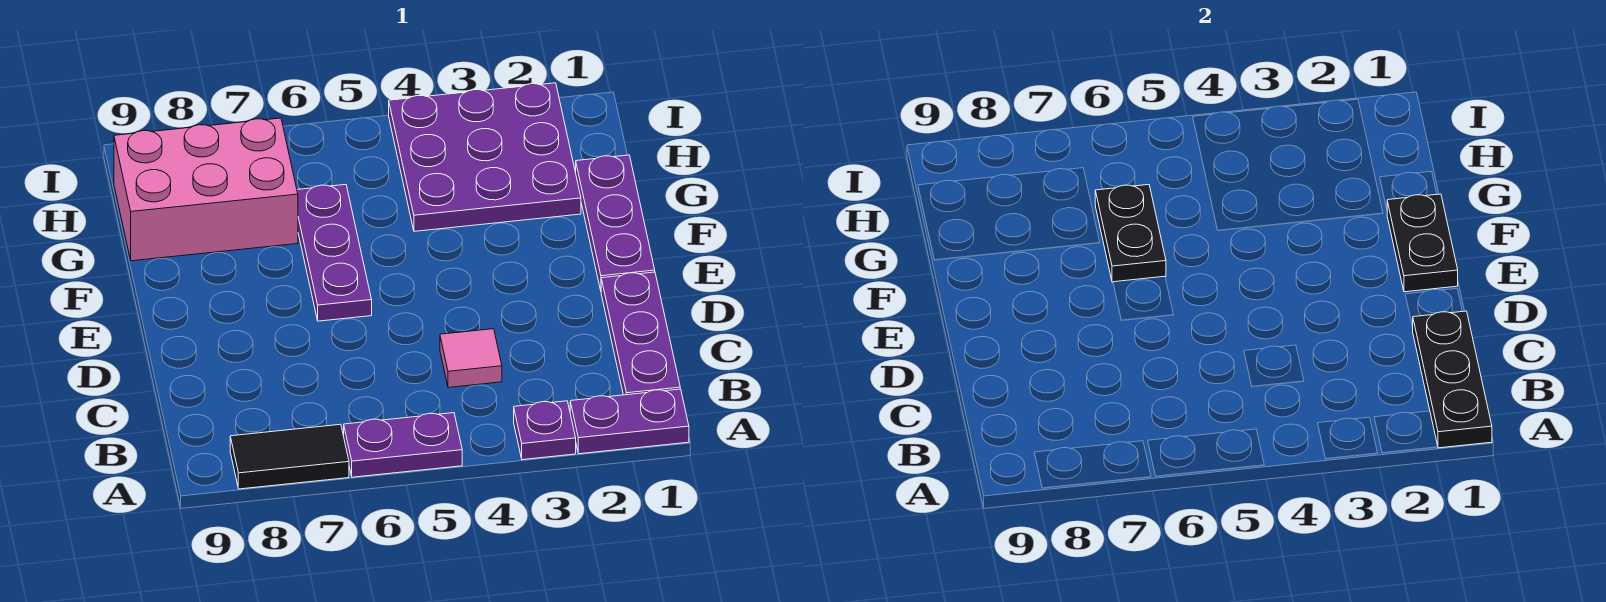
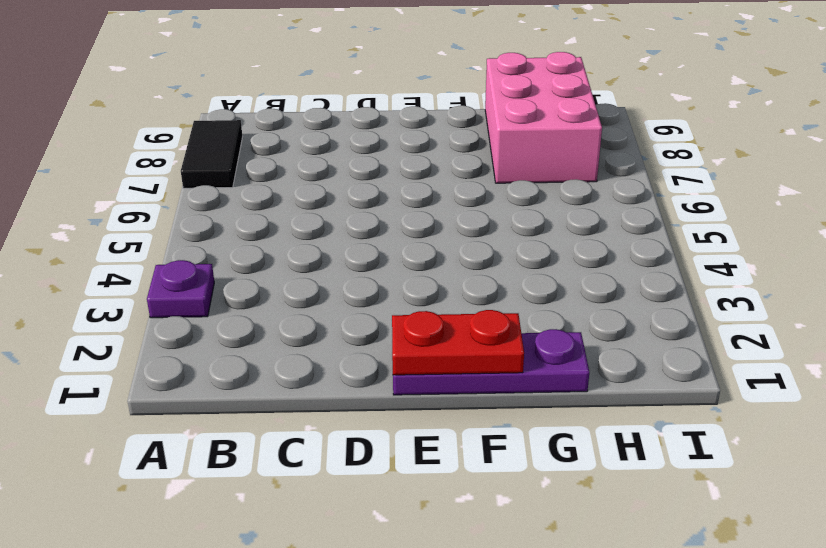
red 1x2 plate [392,310,524,375] -> black 1x2 plate [1387,194,1458,292]
none -> purple 1x2 plate [570,389,689,454]
none -> purple 1x2 plate [344,413,462,477]
none -> purple 1x3 plate [601,272,680,395]

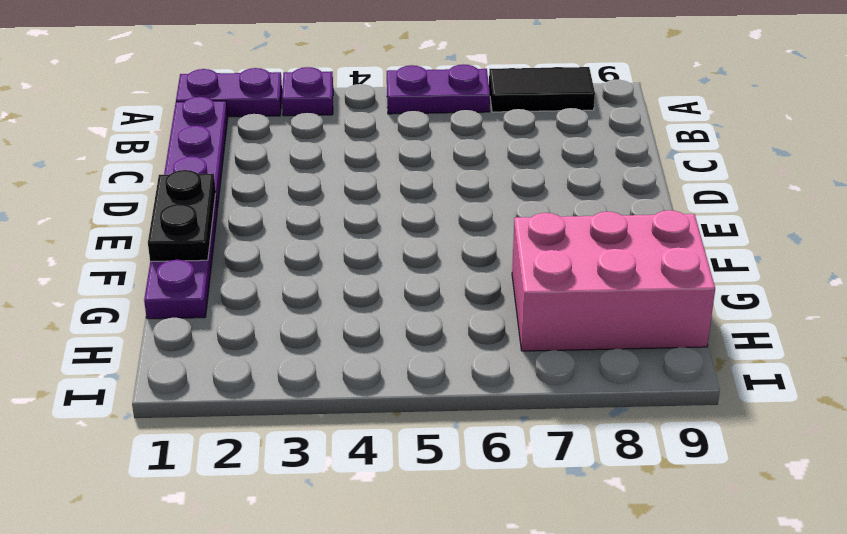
none -> pink 1x1 tile [440,329,502,388]
none -> purple 1x3 plate [297,185,372,321]
none -> purple 3x3 plate [389,83,581,231]

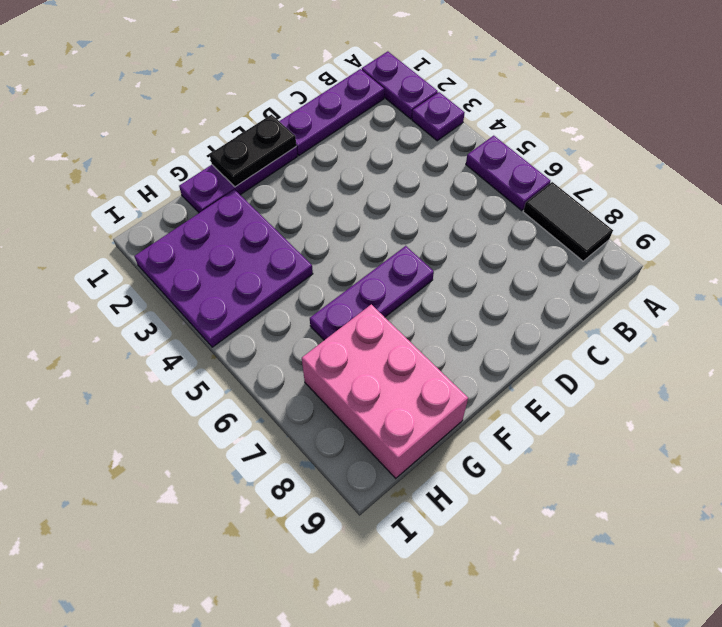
none -> pink 1x1 tile [440,329,502,388]
none -> black 1x3 plate [1412,311,1492,448]
none -> black 1x2 plate [1095,185,1166,282]

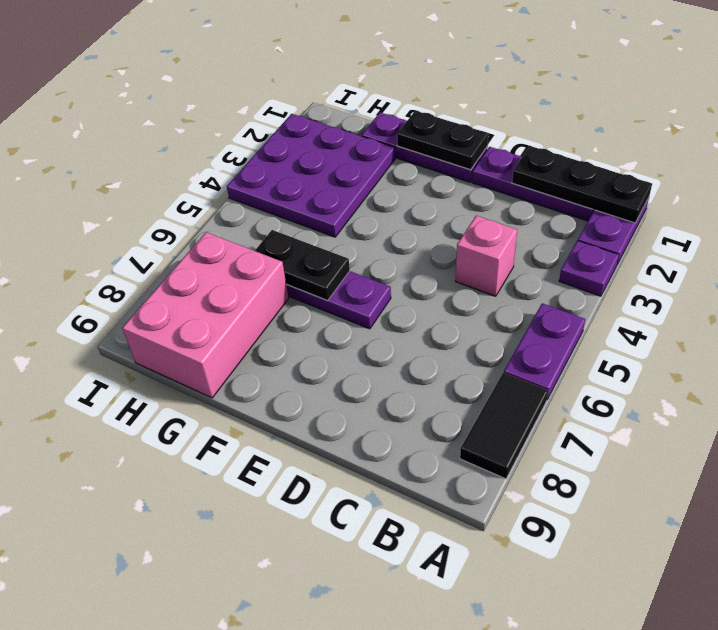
pink 1x1 brick [456,216,517,296] -> pink 1x1 tile [440,329,502,388]

